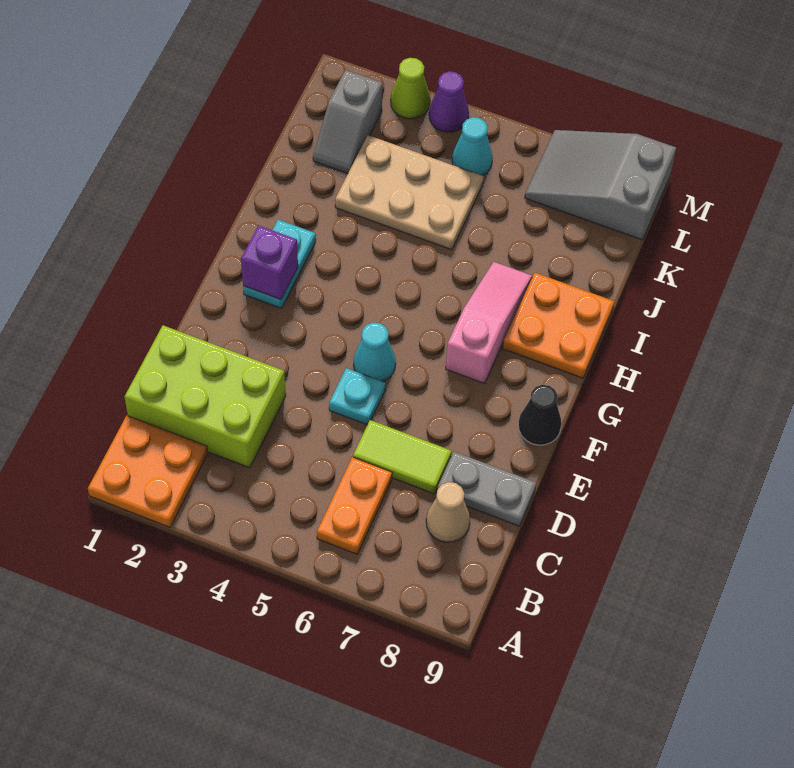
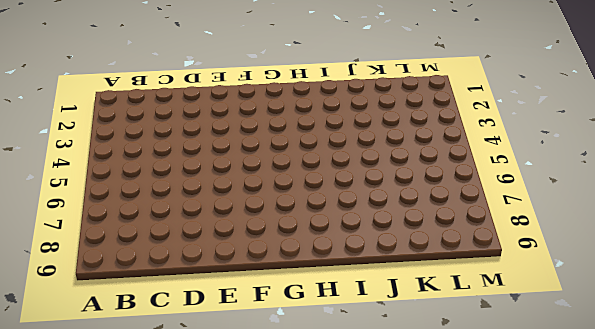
none -> orange 2x2 plate [88,416,208,527]
none -> orange 1x2 plate [317,457,392,554]
none -> lime 2x3 brick [125,325,286,468]

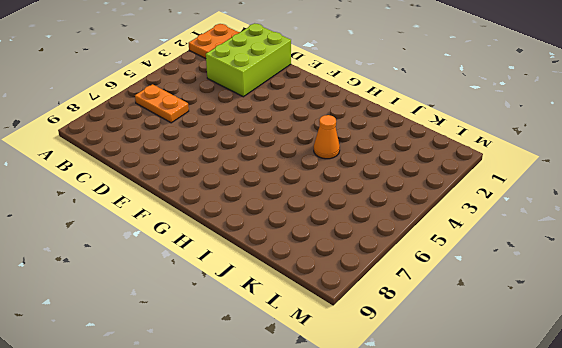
orange 1x1 cone [314,115,340,159] -> none
none -> tan 1x1 cone [426,482,470,542]
none -> lime 1x2 tile [353,420,451,494]
none -> grey 1x2 plate [437,452,536,526]

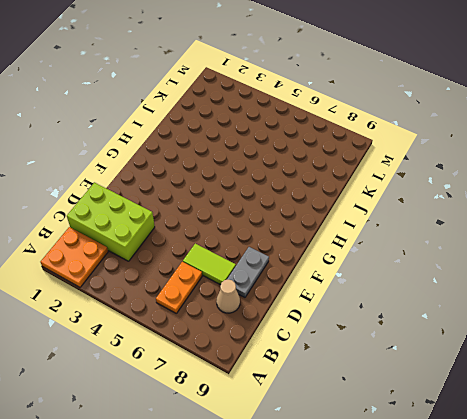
grey 1x2 plate [227,247,269,297] -> grey 1x2 plate turned to [437,452,536,526]
none -> cyan 1x1 plate [329,368,385,425]
none -> cyan 1x1 cone [354,323,396,382]
none -> black 1x1 cone [518,385,562,445]

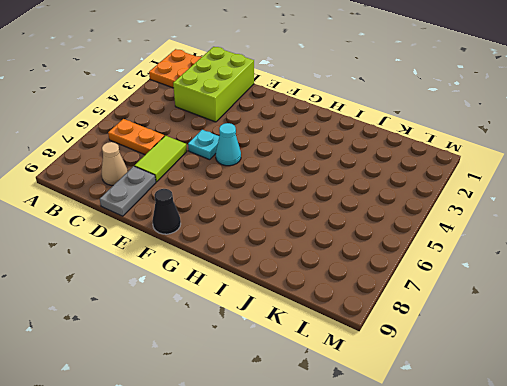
none -> cyan 1x2 plate [243,220,316,308]
none -> pink 1x3 slope [446,262,532,384]
none -> orange 2x2 plate [503,273,614,378]

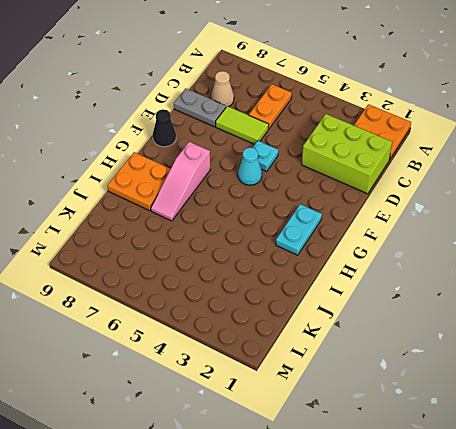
none -> tan 2x3 plate [335,135,483,250]
none -> grey 1x2 slope [313,70,382,173]
none -> cyan 1x1 cone [452,117,493,176]

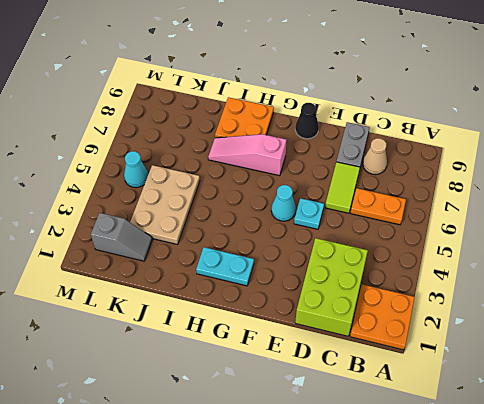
none -> grey 2x3 slope [525,130,676,240]
none -> lime 1x1 cone [391,58,430,119]
none -> purple 1x1 cone [429,71,469,132]

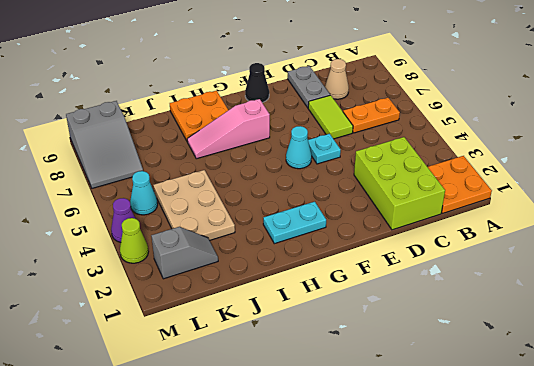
none -> purple 1x1 brick [241,225,298,300]

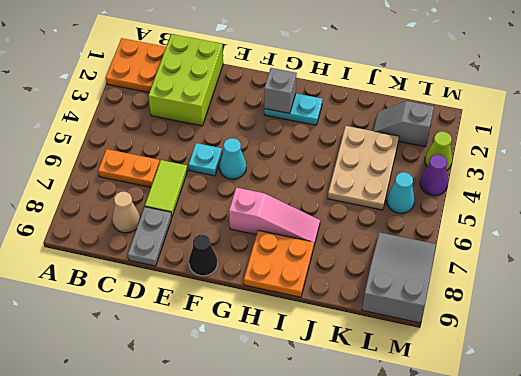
grey 1x1 brick [264,68,297,114] -> purple 1x1 brick [241,225,298,300]

